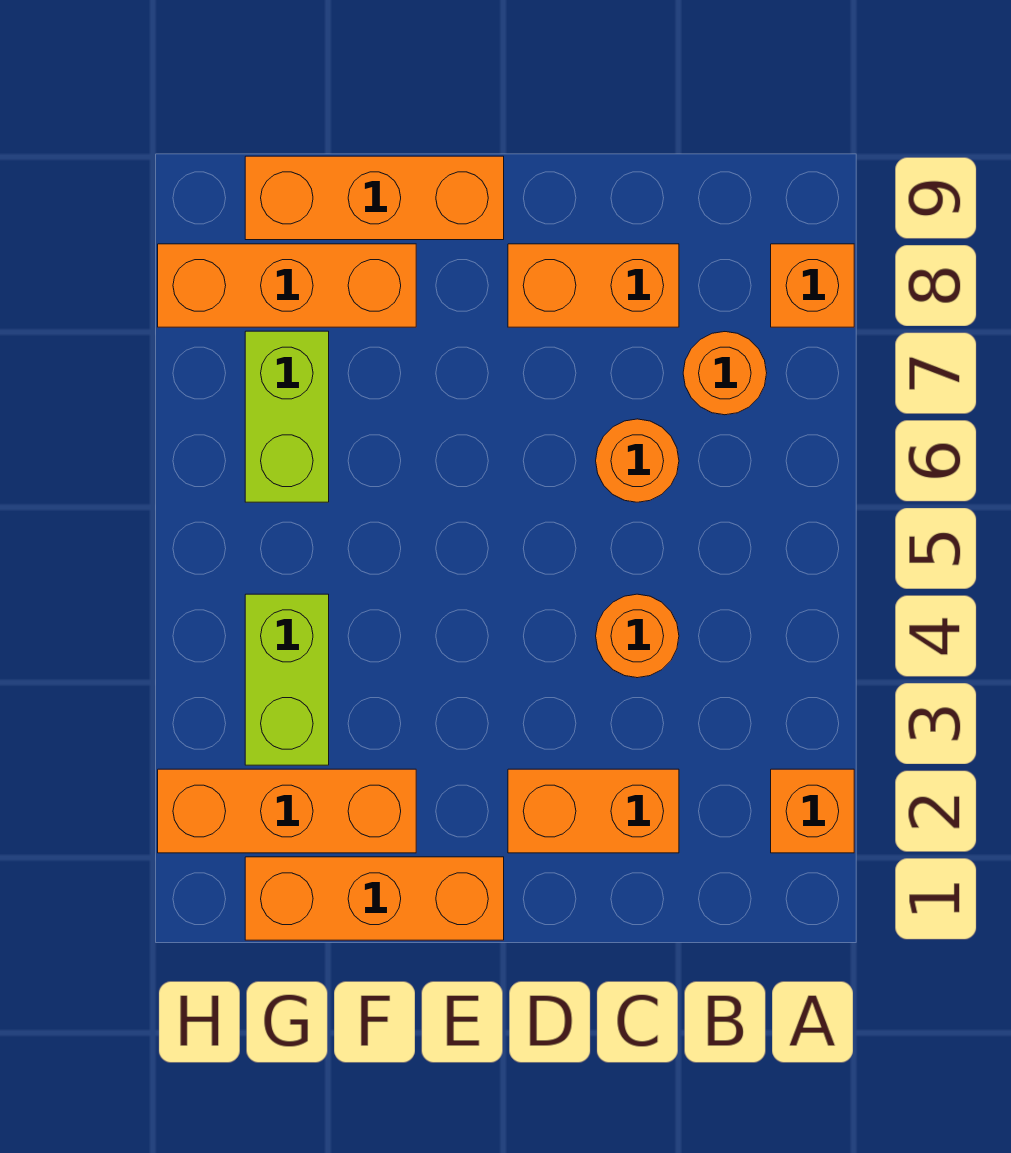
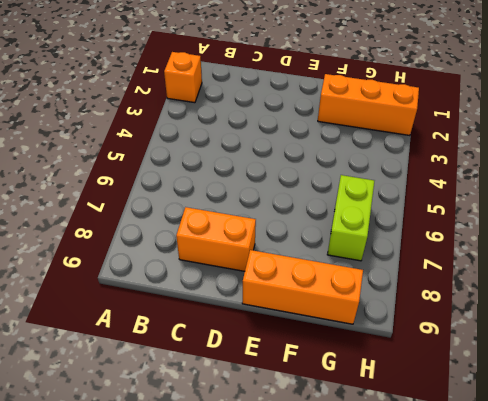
none -> orange 1x1 brick [771,244,854,327]
none -> orange 1x1 round brick [683,332,767,415]
none -> orange 1x2 brick [508,769,679,853]

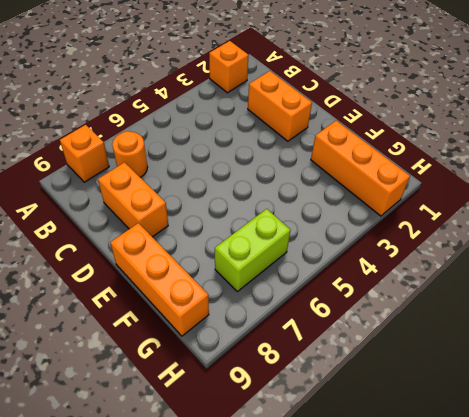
none -> orange 1x1 round brick [596,594,679,678]
none -> orange 1x1 round brick [596,419,679,502]
none -> orange 1x3 brick [245,857,504,940]

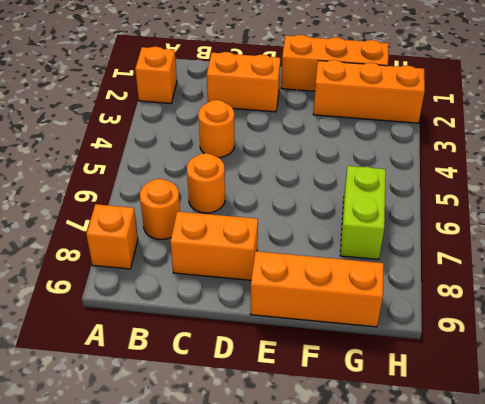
none -> orange 1x3 brick [158,244,416,327]
none -> lime 1x2 brick [245,594,329,765]

